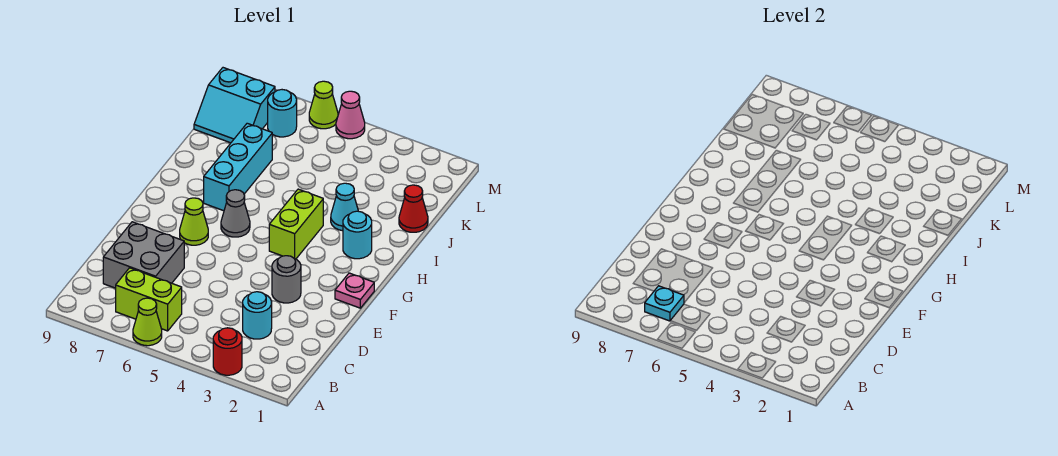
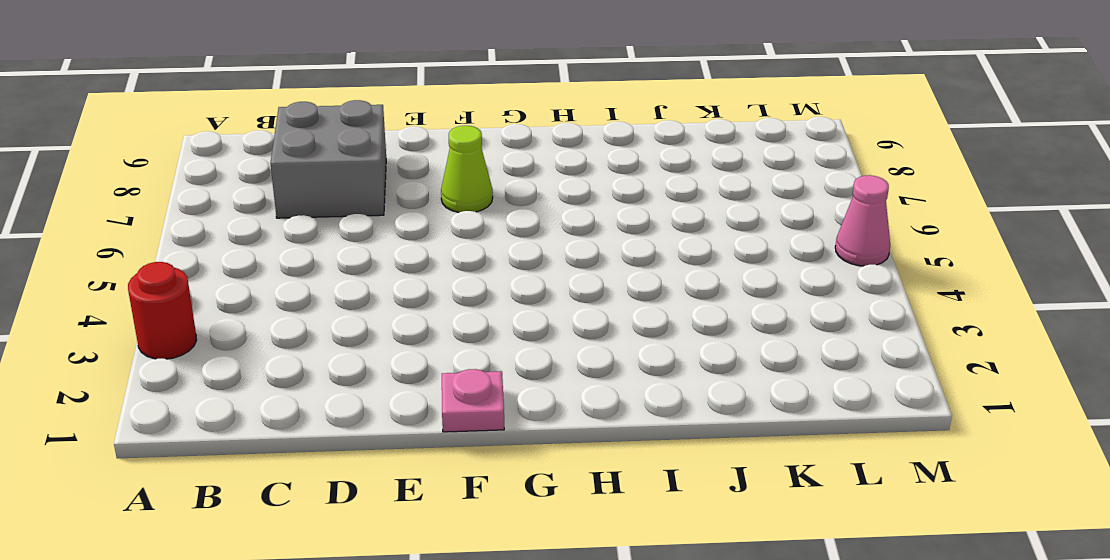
none -> lime 1x1 cone [133,298,162,346]
none -> lime 1x2 brick [116,268,182,331]
none -> cyan 1x1 round brick [243,292,272,339]

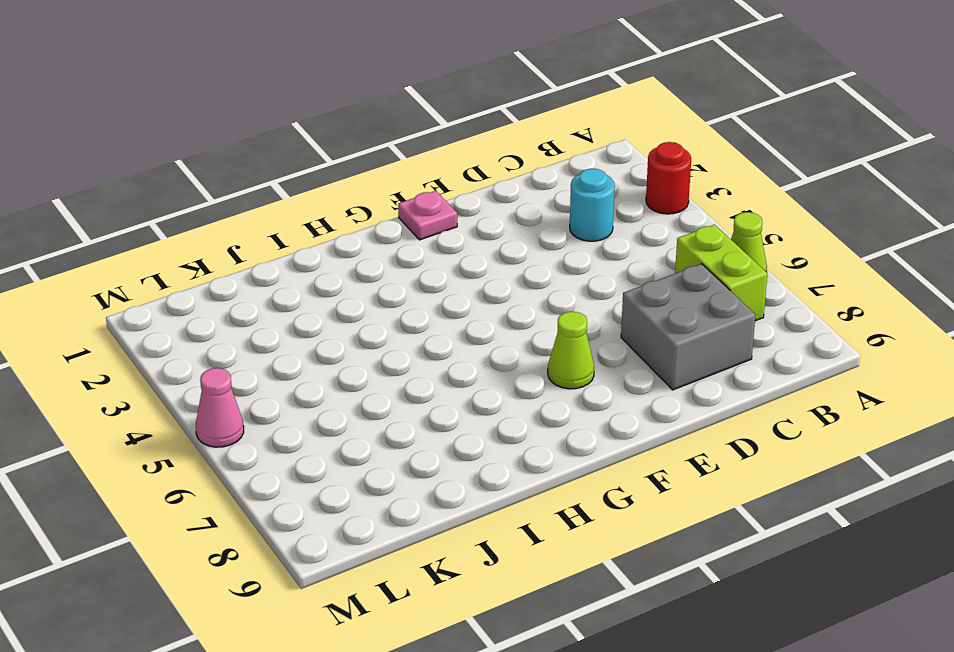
none -> grey 1x1 round brick [272,256,301,303]
none -> lime 1x2 brick [269,189,323,259]
none -> grey 1x1 cone [221,190,250,237]

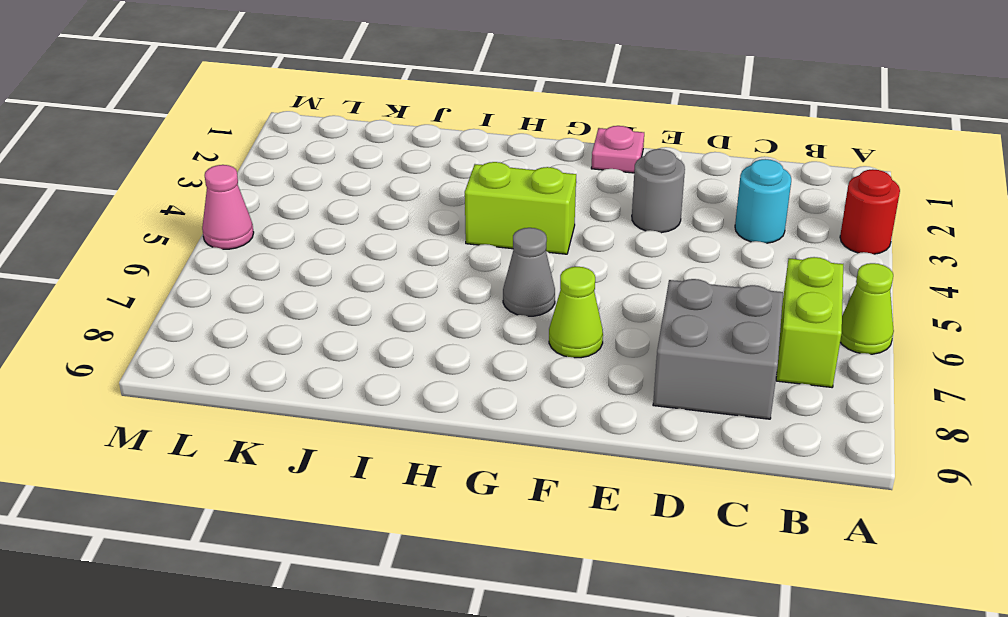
none -> cyan 1x1 round brick [343,211,372,259]
none -> cyan 1x3 brick [204,123,272,211]
none -> cyan 1x1 cone [331,183,358,231]

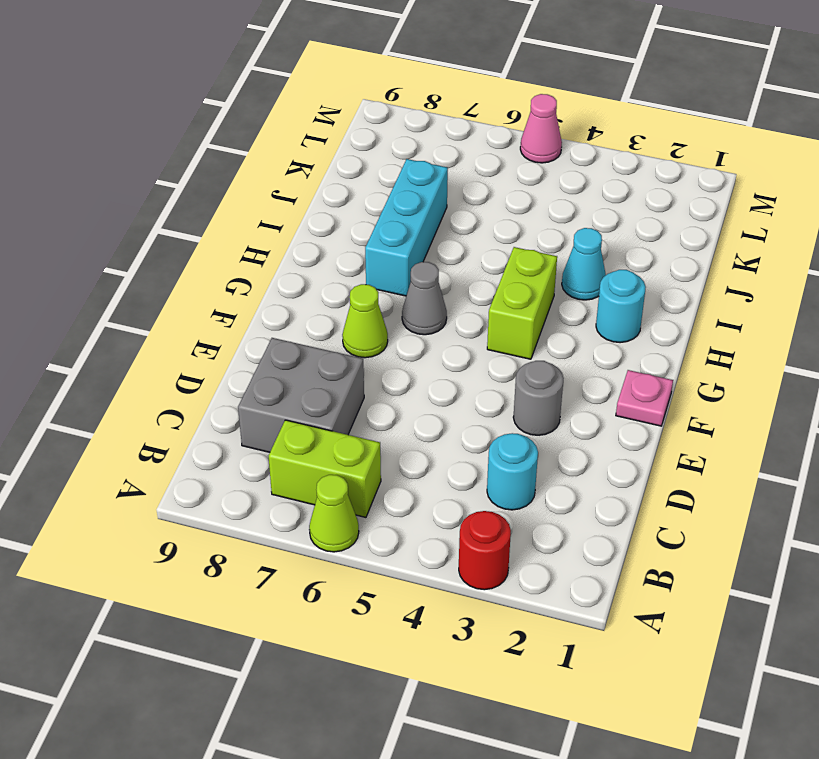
none -> red 1x1 cone [399,185,428,232]
none -> cyan 2x2 slope [194,68,275,143]
none -> cyan 1x1 round brick [268,90,297,137]

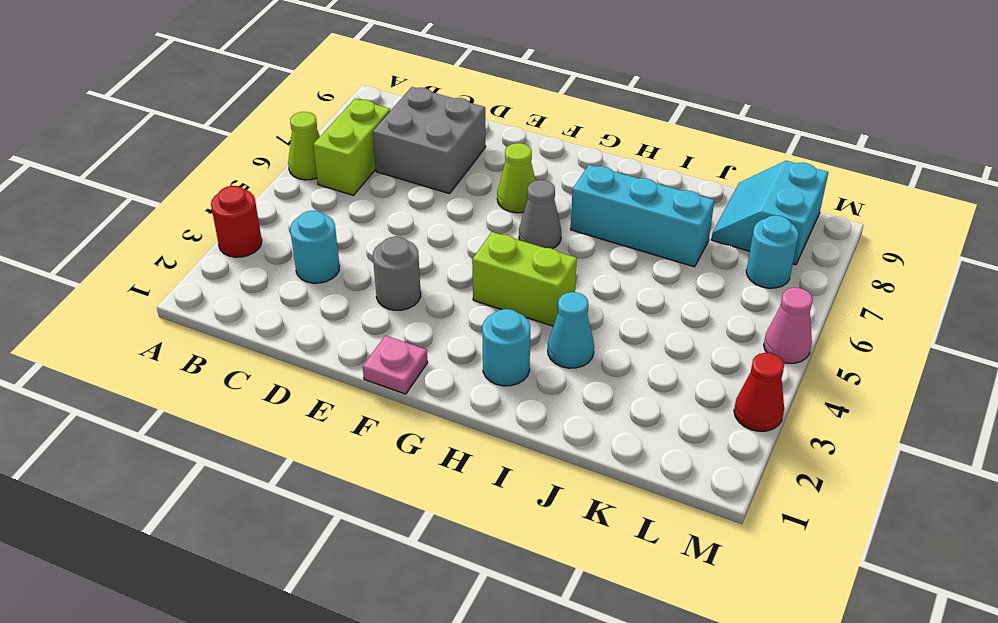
red 1x1 cone [734,353,784,431] -> red 1x1 cone moved to [399,185,428,232]
none -> lime 1x1 cone [309,81,338,129]
none -> cyan 1x1 plate [645,286,684,321]

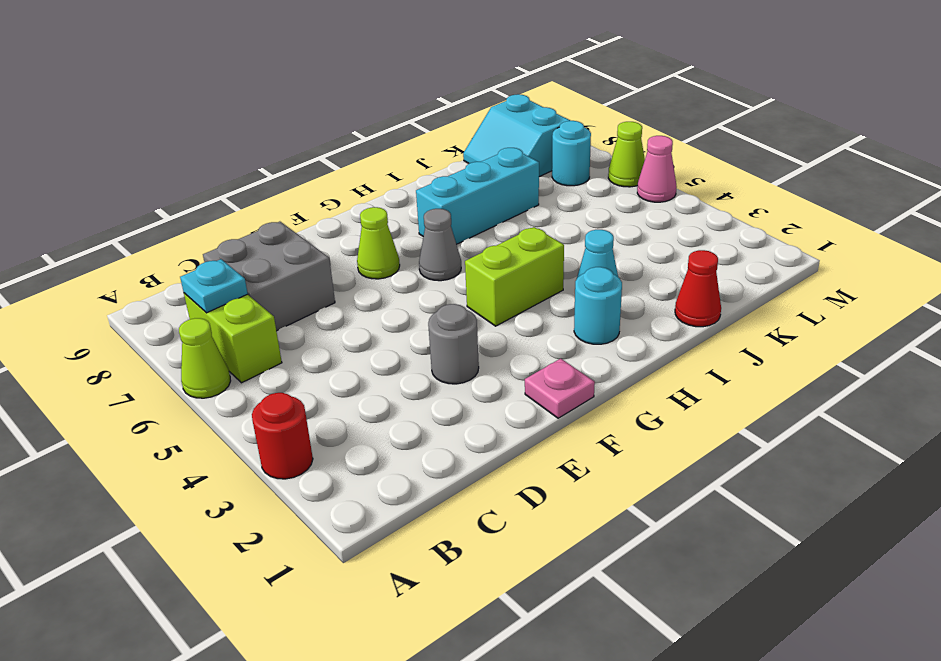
none -> cyan 1x1 round brick [243,292,272,339]

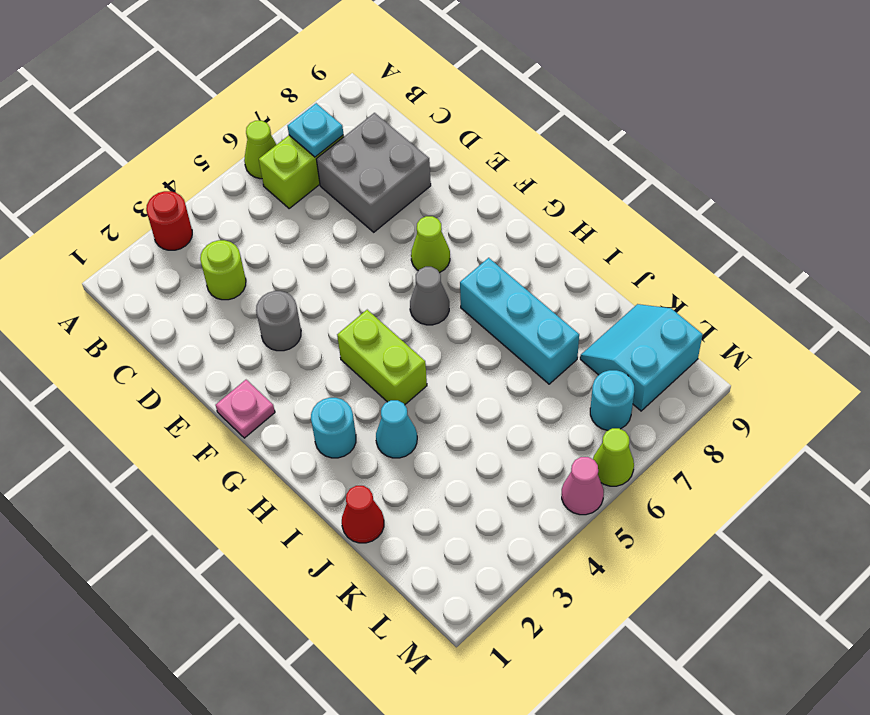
lime 1x1 round brick [200,240,246,300] -> cyan 1x1 round brick [243,292,272,339]

